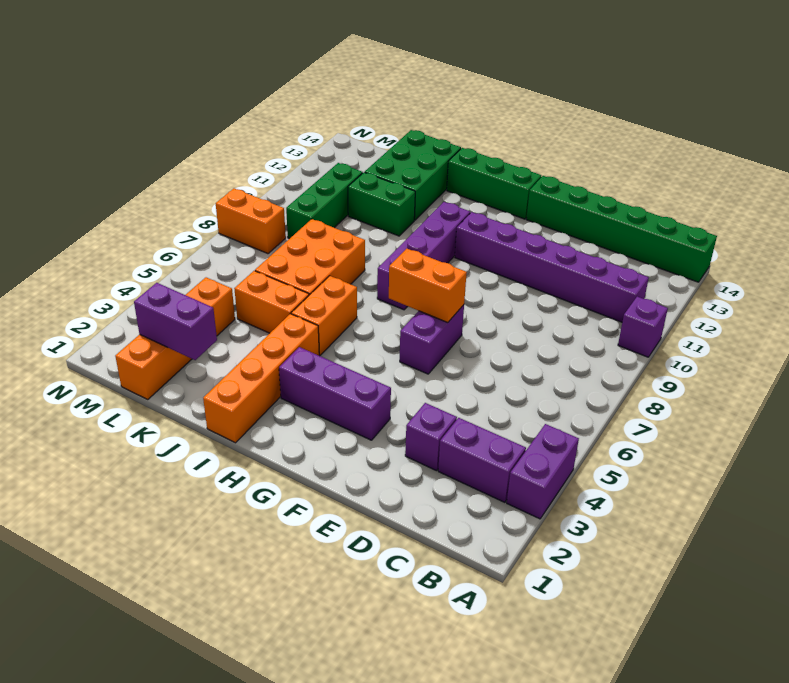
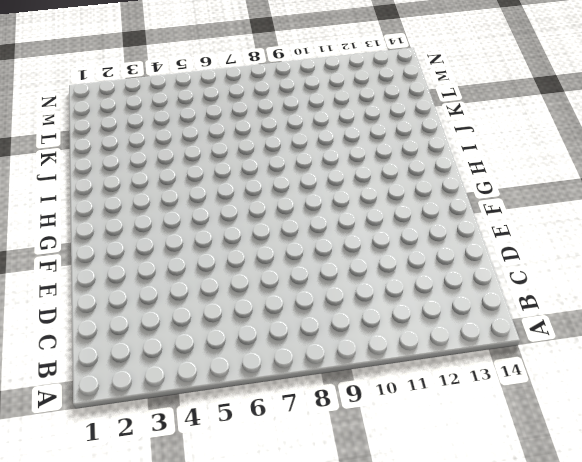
none -> purple 1x2 brick [507,424,579,519]
none -> purple 1x1 brick [618,297,668,357]
none -> green 1x6 brick [526,176,717,282]

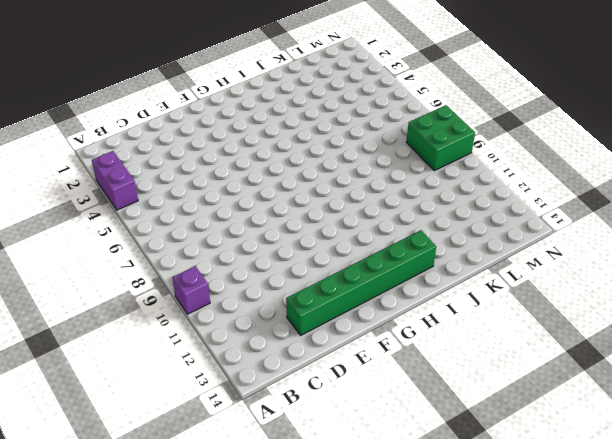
green 1x6 brick [286,230,436,335] -> green 1x6 brick moved to [526,176,717,282]
green 2x2 brick [406,105,475,171] -> orange 1x2 brick [216,189,286,254]
none -> purple 1x2 brick [438,418,526,502]
none -> purple 1x6 brick [455,212,649,322]
none -> purple 1x1 brick [405,403,457,471]

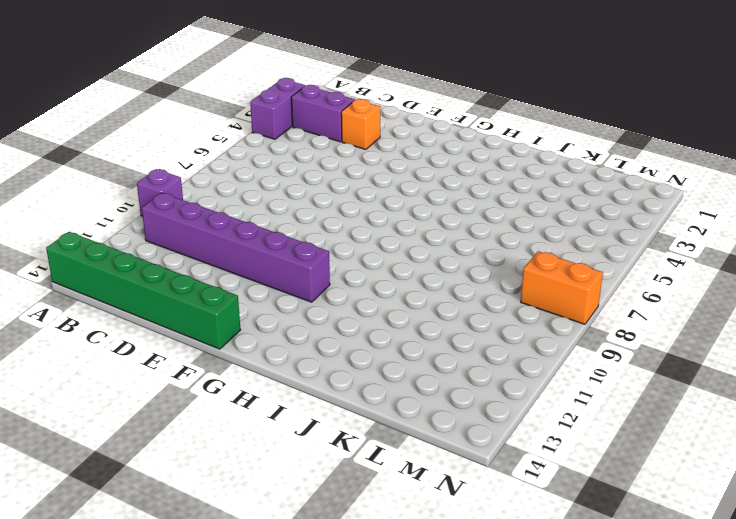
orange 1x1 brick [341,99,381,149] -> purple 1x1 brick [405,403,457,471]
none -> purple 1x3 brick [279,347,391,440]
none -> purple 1x2 brick [400,305,464,374]
none -> green 1x3 brick [447,148,541,219]

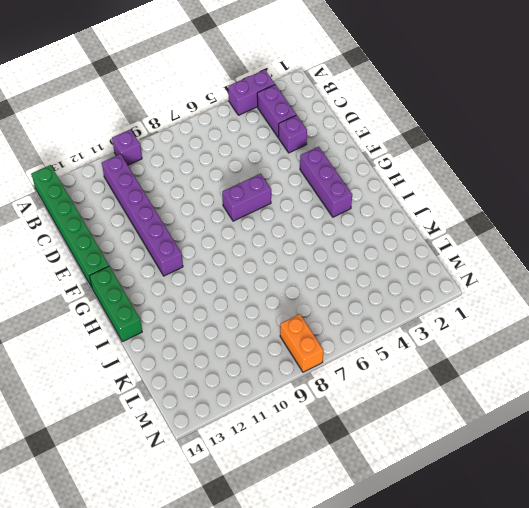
none -> purple 1x4 brick [377,202,470,310]
none -> orange 1x4 brick [203,314,319,443]
none -> orange 1x2 brick [291,276,357,355]

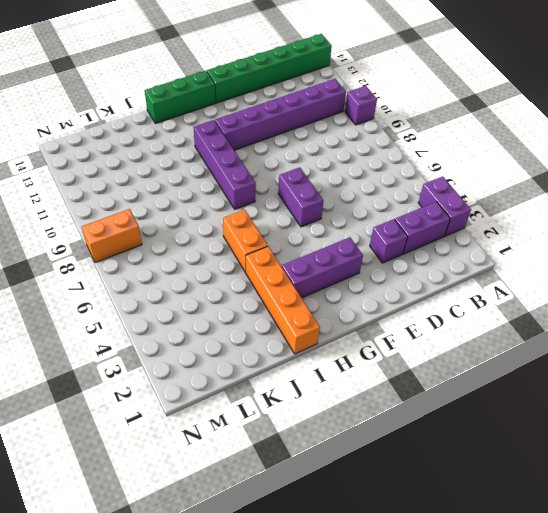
none -> orange 1x2 brick [234,271,309,333]
none -> orange 2x3 brick [255,219,365,295]
none -> green 1x2 brick [348,172,415,236]

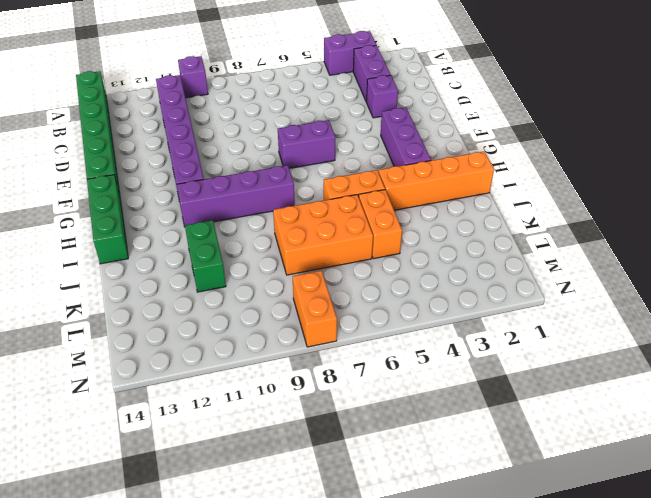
none -> green 2x3 brick [365,130,461,220]
none -> orange 1x4 brick [115,277,235,400]
none -> green 1x3 brick [286,163,363,239]

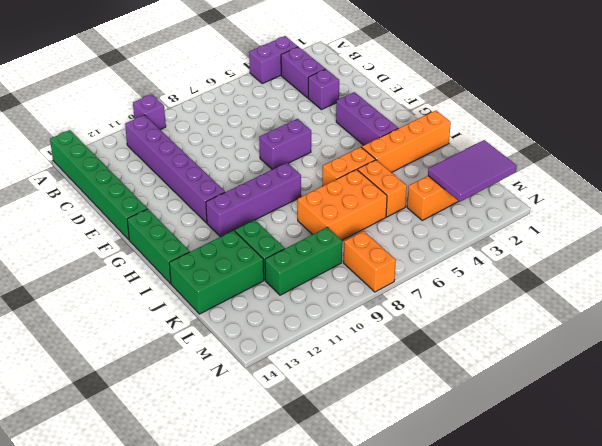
purple 2x3 tile [428,140,517,202] -> purple 1x2 brick [134,283,217,360]
none -> orange 1x2 brick [389,249,467,323]

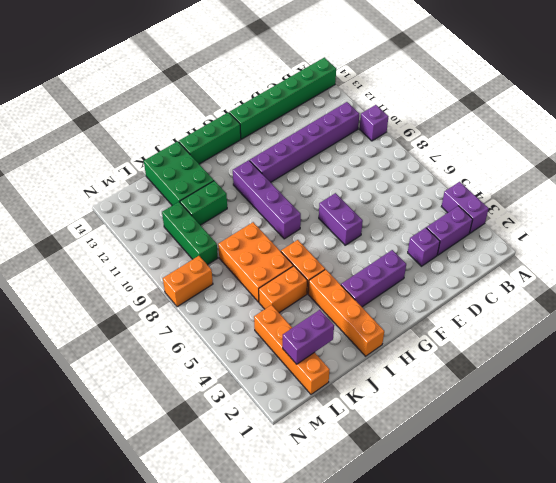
none -> orange 1x2 brick [389,249,467,323]

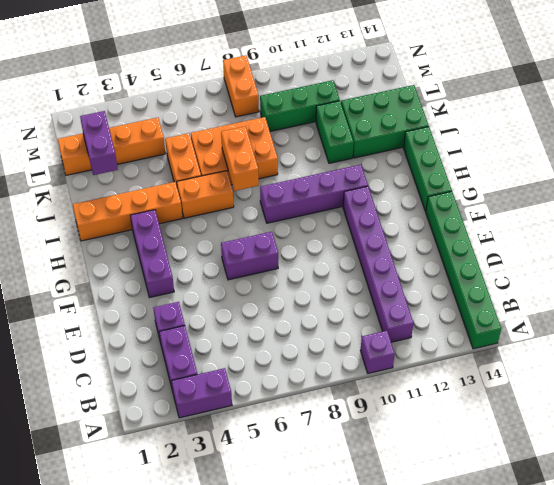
orange 1x2 brick [221,126,259,191] -> orange 1x2 brick moved to [389,249,467,323]

